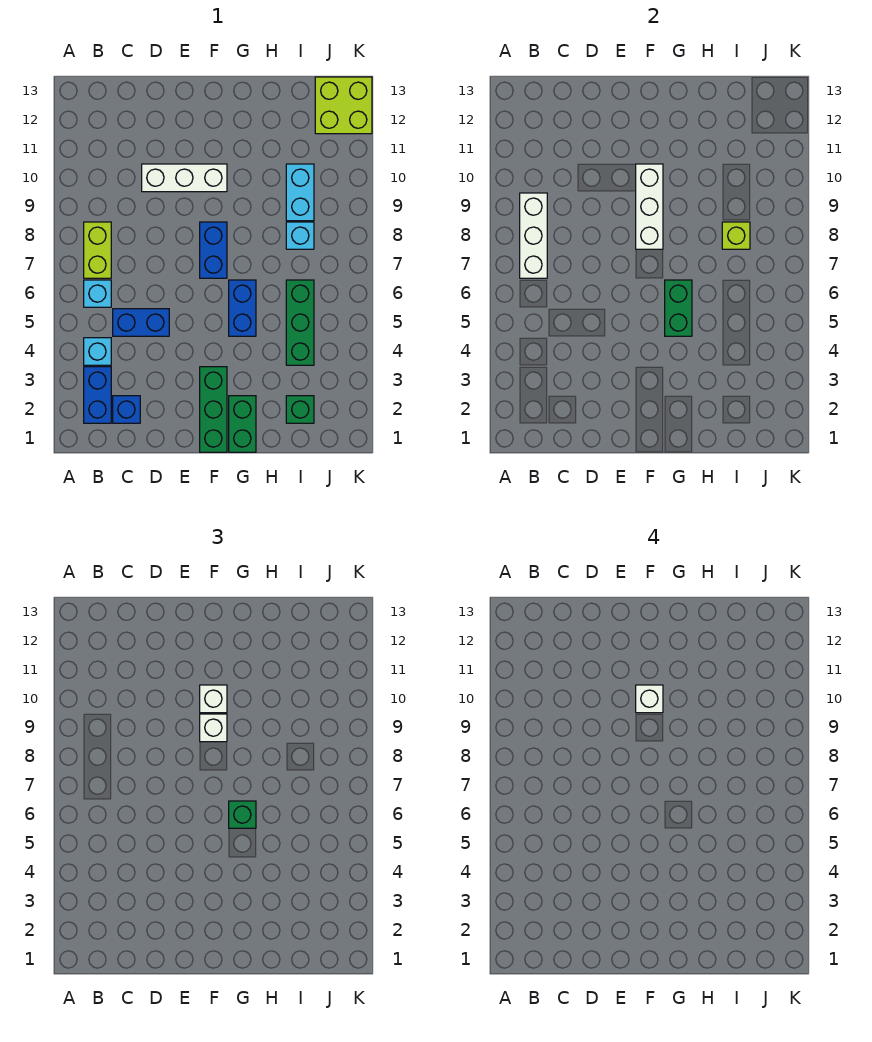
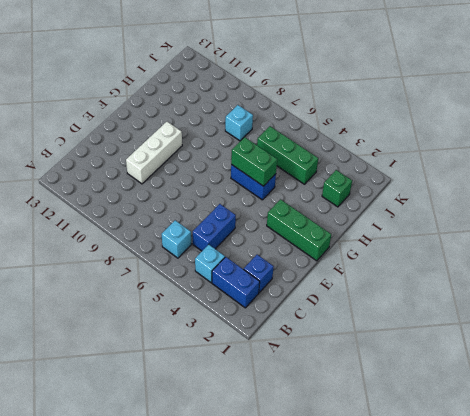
none -> lime 1x2 brick [84,222,111,278]
none -> blue 1x2 brick [200,222,227,278]
none -> green 1x2 brick [229,396,256,452]

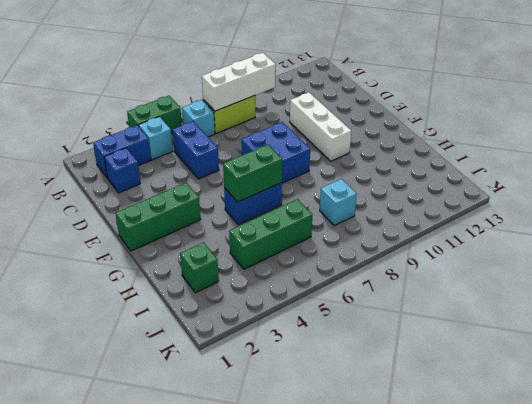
green 1x2 brick [127,96,182,134] -> green 1x2 brick moved to [229,396,256,452]
blue 2x2 brick [241,122,310,183] -> blue 1x2 brick [200,222,227,278]
none -> cyan 1x2 brick [286,164,314,221]
none -> lime 2x2 brick [315,77,372,134]
none -> white 1x3 brick [636,164,663,249]

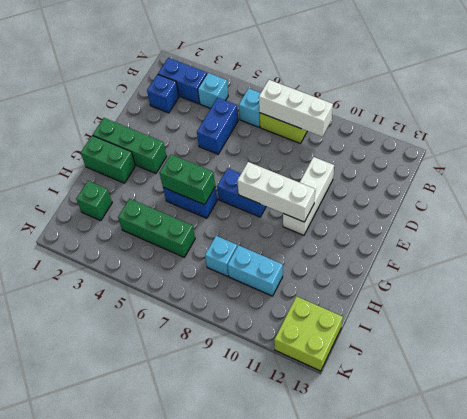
none -> lime 1x1 brick [722,222,750,249]
none -> white 1x1 brick [200,714,227,742]
none -> white 1x1 brick [200,685,227,713]

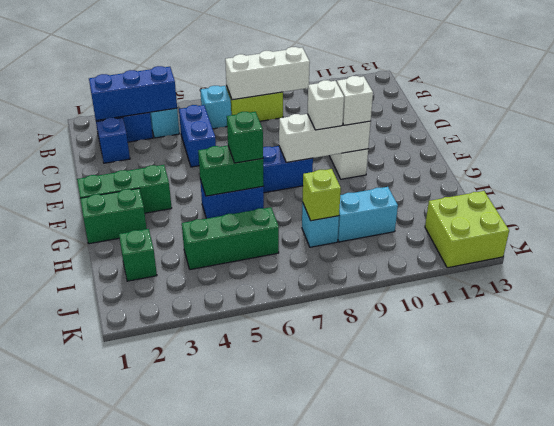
blue 1x3 brick [89,66,177,121] -> none
none -> white 1x1 brick [636,685,663,713]

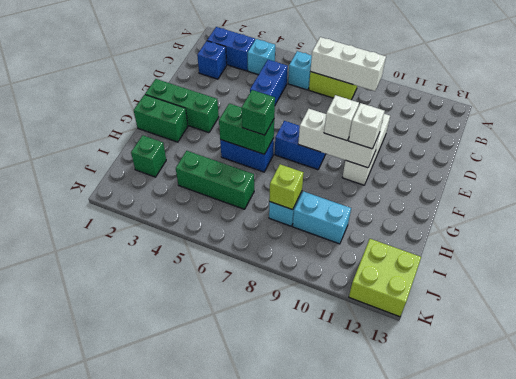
none -> white 1x1 brick [636,685,663,713]

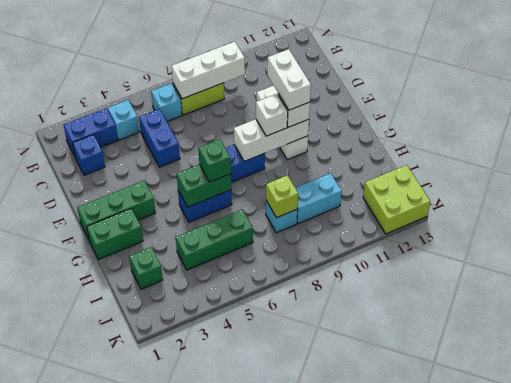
white 1x2 brick [267,49,311,110] -> white 1x1 brick [636,685,663,713]

